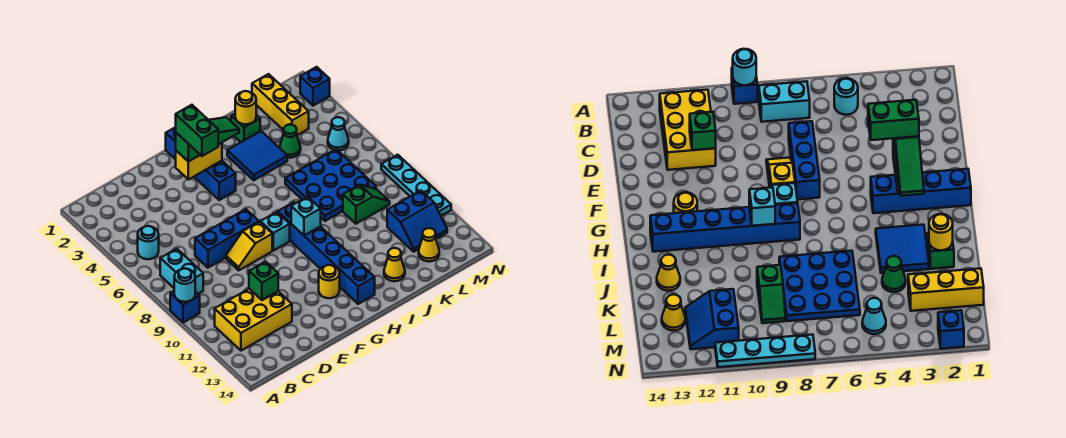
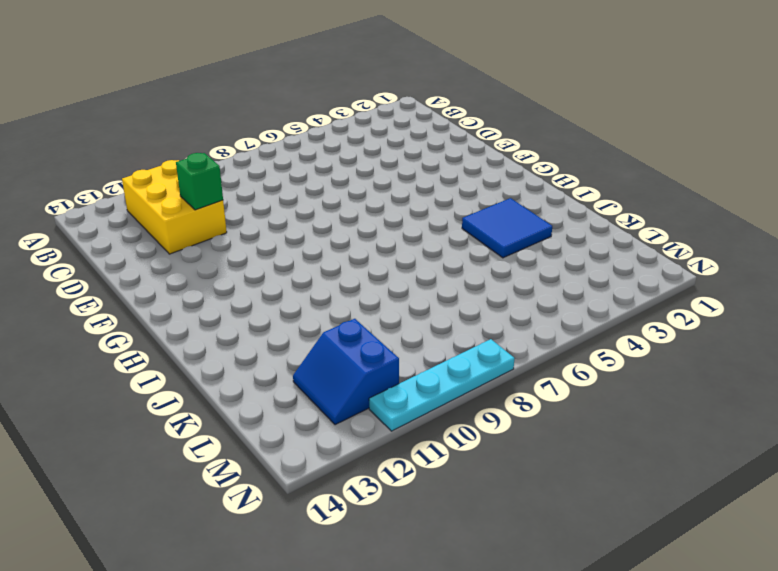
none -> blue 1x1 brick [170,291,200,323]
none -> cyan 1x1 round brick [138,226,159,259]
none -> cyan 1x2 brick [160,249,203,294]

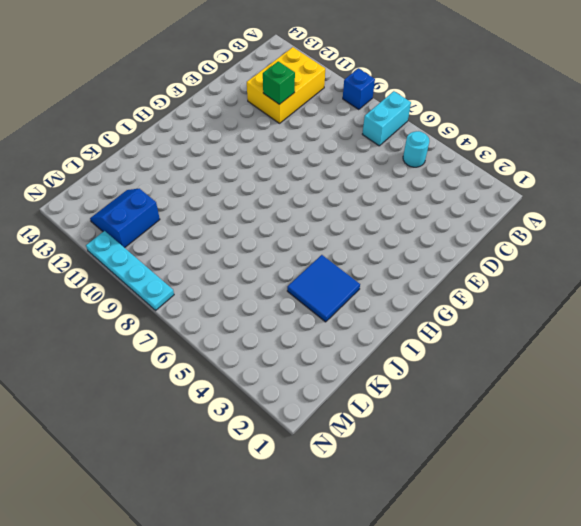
cyan 1x2 brick [362,91,411,146] -> cyan 1x2 brick turned to [160,249,203,294]
none -> blue 1x3 brick [195,209,259,268]
none -> yellow 1x2 slope [226,222,272,270]
none -> blue 1x4 brick [166,127,236,200]

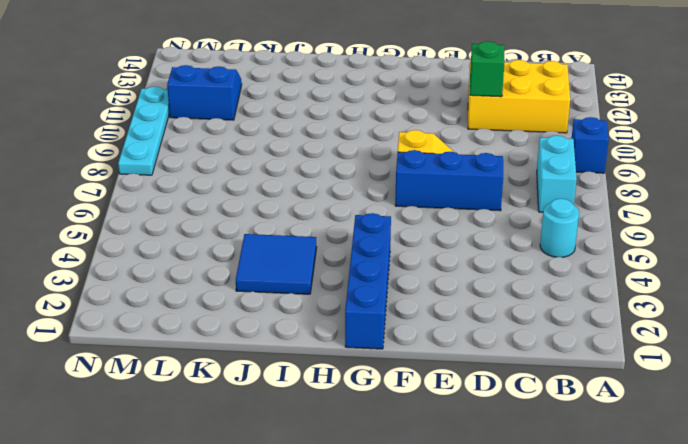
none -> cyan 1x1 brick [260,212,290,251]
none -> yellow 1x1 round brick [319,265,340,298]
none -> blue 1x6 brick [278,202,375,304]

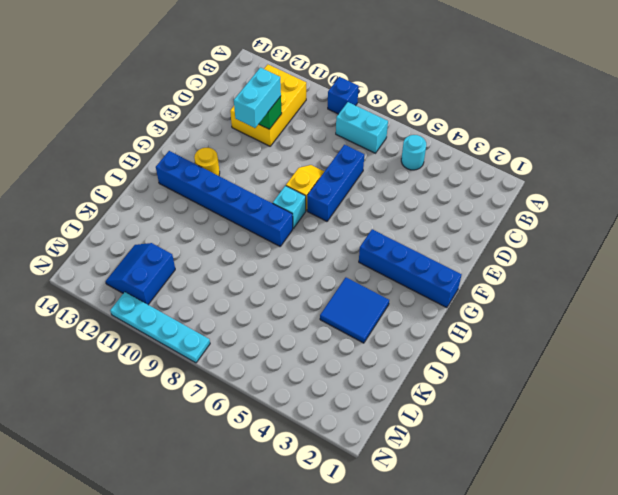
cyan 1x2 brick [234,67,281,128] -> none
none -> green 1x1 brick [231,114,260,142]
none -> blue 3x3 plate [285,149,376,221]
none -> yellow 1x1 cone [384,248,405,281]

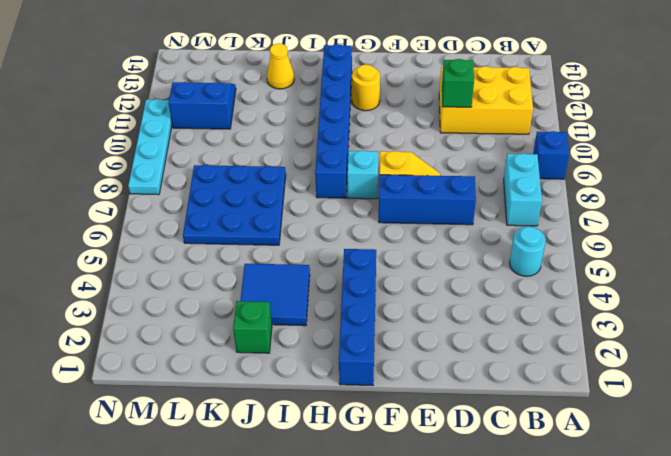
none -> green 1x1 cone [280,124,301,158]
none -> green 1x2 slope [343,185,390,224]
none -> yellow 1x3 brick [252,74,309,135]

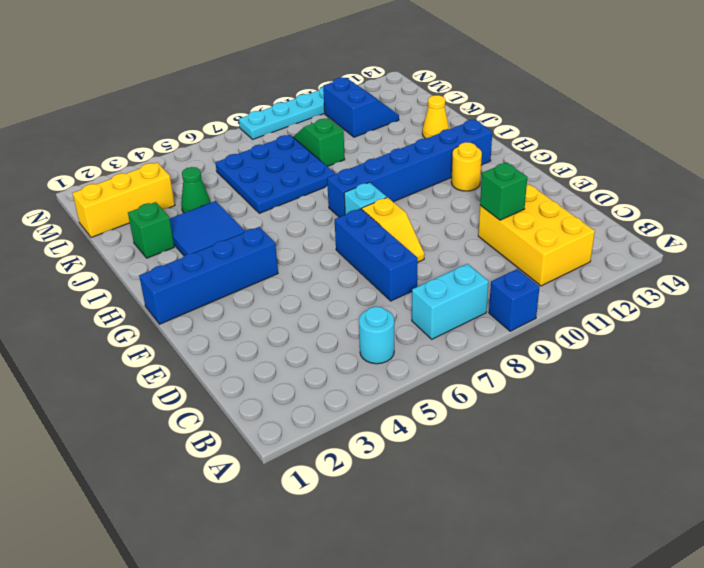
none -> yellow 1x1 cone [419,228,439,262]
none -> cyan 1x1 cone [328,117,349,151]
none -> blue 1x1 brick [300,67,330,106]

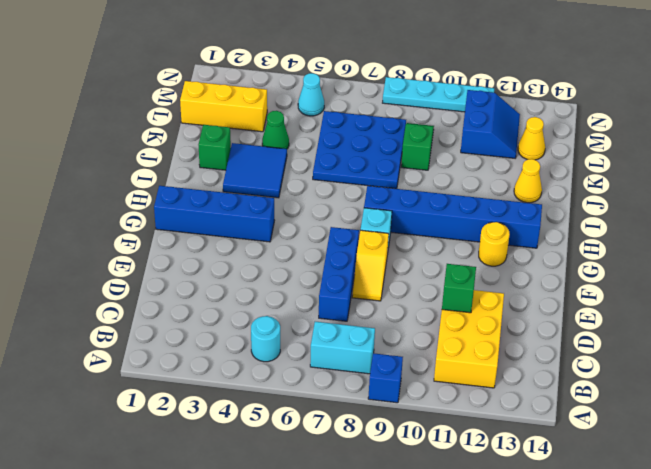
none -> blue 1x1 brick [300,67,330,106]
none -> cyan 1x1 round brick [174,269,195,302]
none -> yellow 1x2 brick [176,143,222,179]

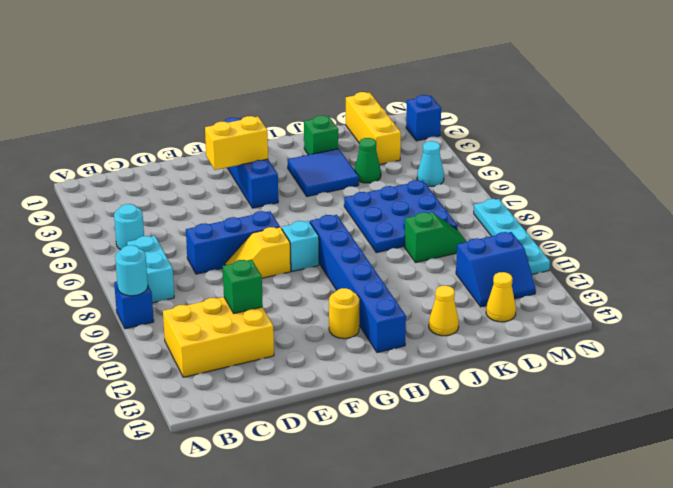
none -> cyan 1x1 brick [291,197,321,235]
none -> yellow 1x1 round brick [235,91,256,124]
none -> green 1x3 slope [176,117,239,162]

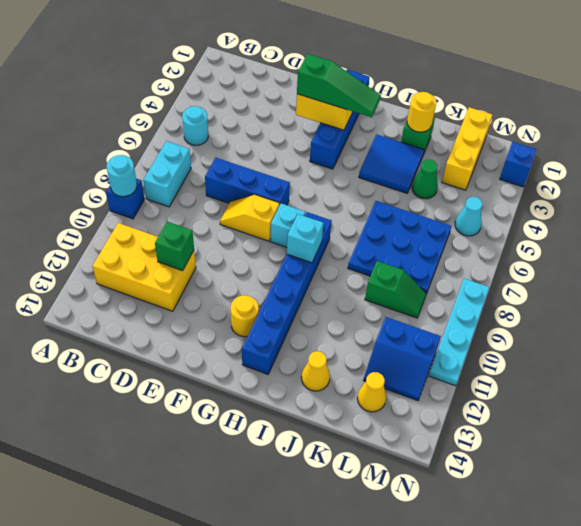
none -> green 1x2 brick [176,105,218,156]

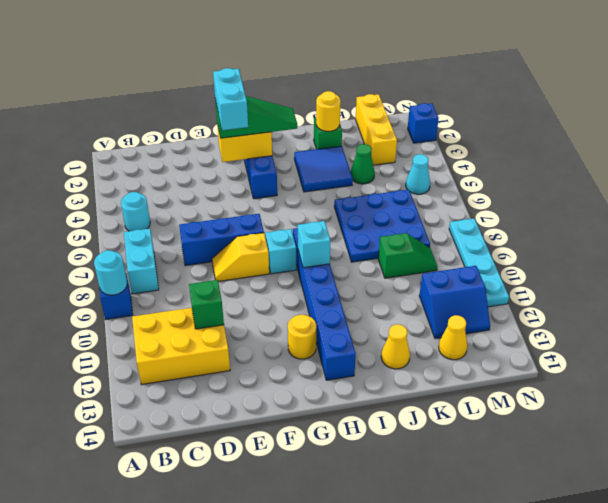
cyan 1x2 brick [213,68,248,130] -> green 1x2 brick [176,105,218,156]

